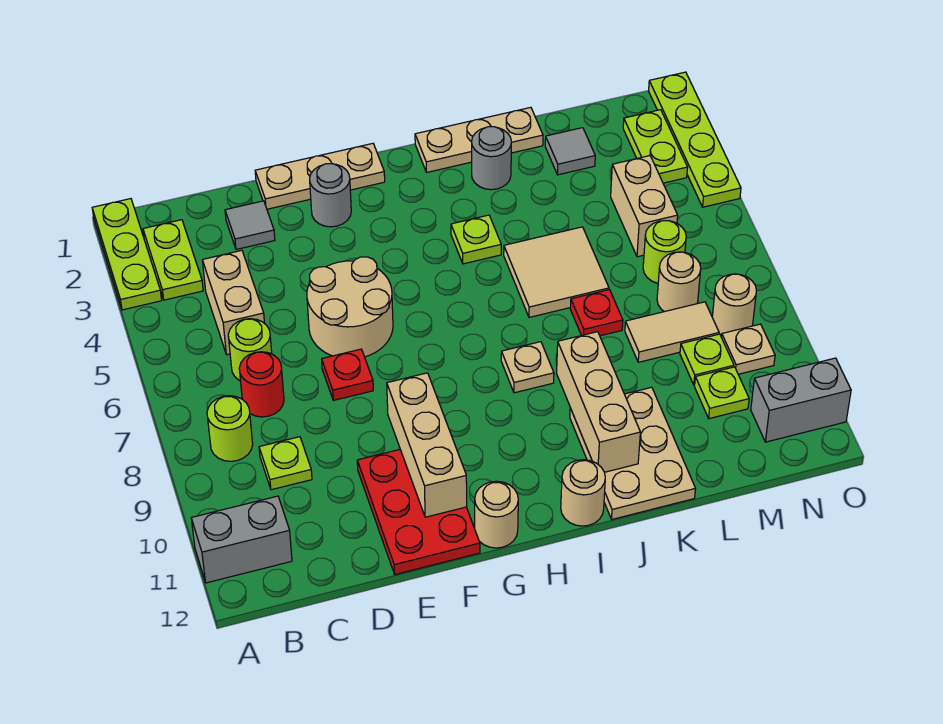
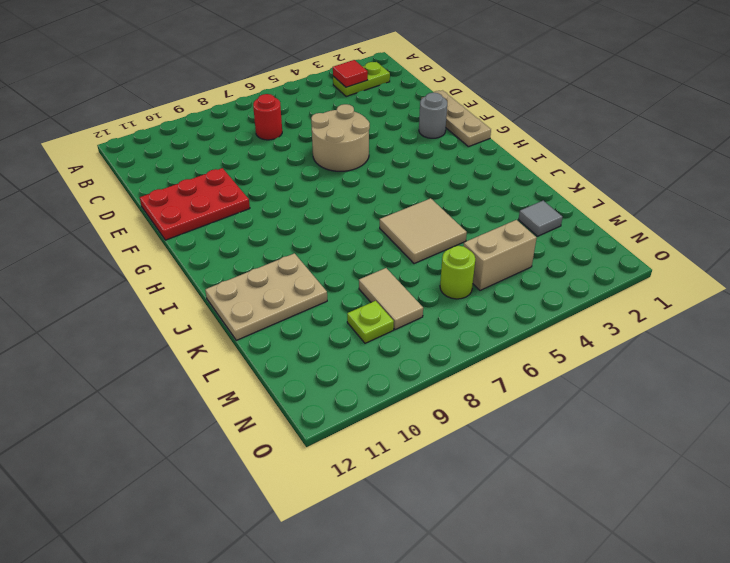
red 1x1 tile [333,60,368,87] -> none
none -> lime 1x3 plate [92,199,162,310]
none -> grey 1x2 brick [191,496,292,583]
none -> lime 1x1 round brick [207,396,253,461]
none -> tan 1x2 brick [202,250,265,355]

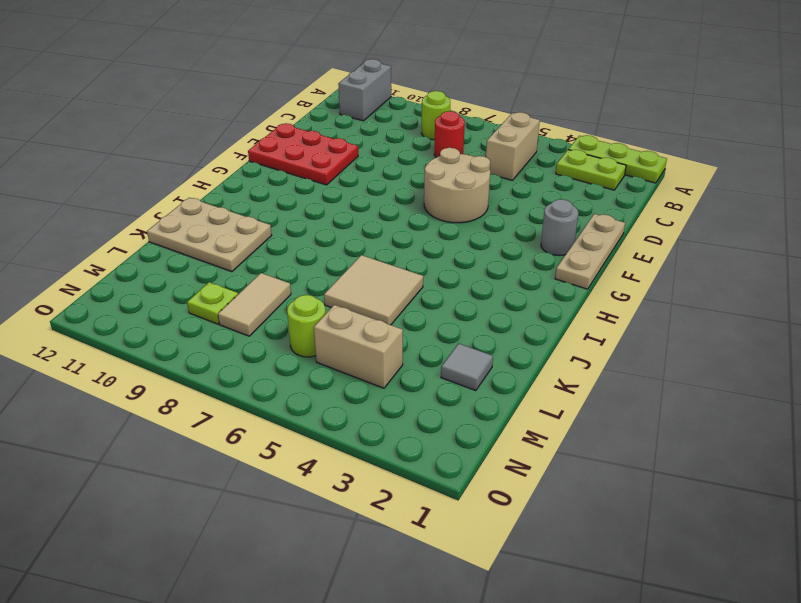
tan 1x2 brick [486,112,540,181] -> tan 1x2 brick turned to [202,250,265,355]
none -> lime 1x1 round brick [228,319,272,381]
none -> lime 1x1 plate [259,437,312,490]
none -> grey 1x1 tile [225,201,275,250]
none -> red 1x1 plate [322,349,373,400]

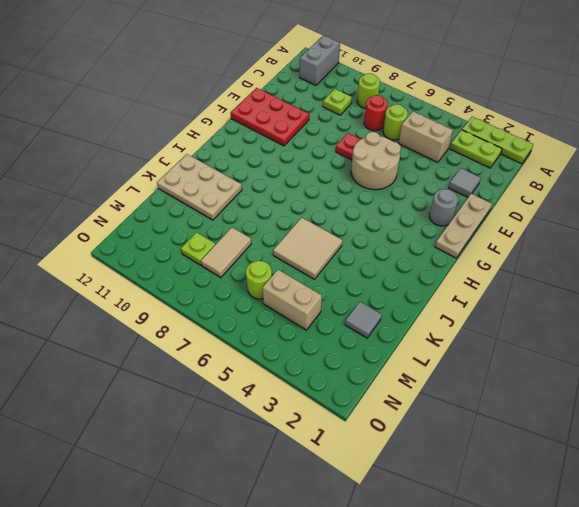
none -> tan 1x1 round brick [475,481,518,548]
none -> tan 1x3 plate [415,107,543,172]
none -> lime 1x1 plate [451,215,501,264]
none -> tan 1x1 plate [501,342,554,393]

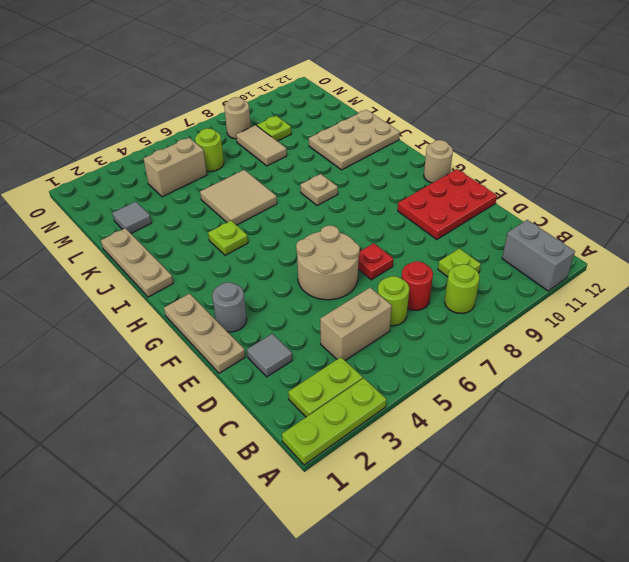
none -> tan 1x1 round brick [561,460,605,526]
none -> grey 1x1 round brick [472,127,511,190]
none -> red 1x1 plate [570,290,623,336]
none -> tan 1x1 round brick [657,252,701,312]

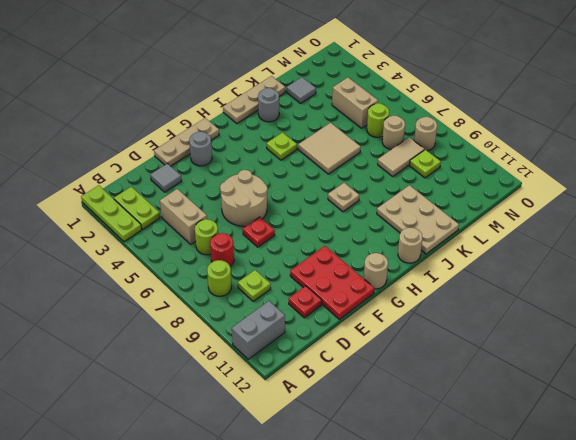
red 1x1 plate [289,286,322,318] -> red 1x1 plate moved to [570,290,623,336]
none -> lime 1x1 plate [695,367,749,419]
none -> lime 1x2 plate [623,110,688,183]
none -> tan 1x1 plate [721,324,775,374]
none -> grey 1x2 brick [751,358,851,442]

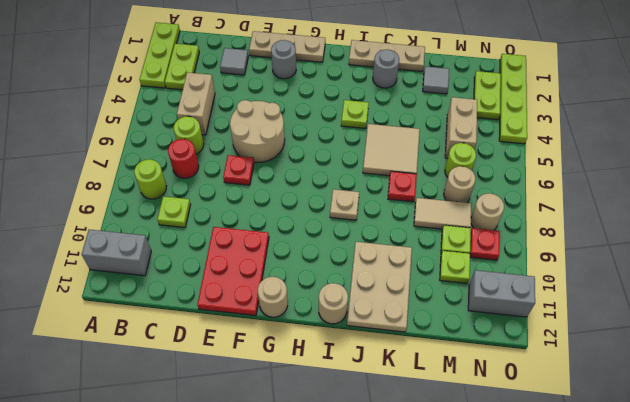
red 1x1 plate [470,228,500,260] -> tan 1x1 plate [721,324,775,374]
none -> tan 1x3 brick [387,373,467,517]
none -> tan 1x3 brick [557,332,640,472]

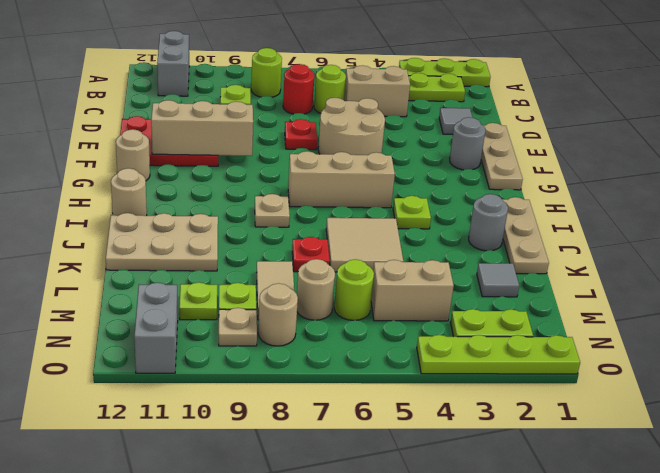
tan 1x3 brick [288,151,395,208] -> tan 1x3 brick moved to [557,332,640,472]

